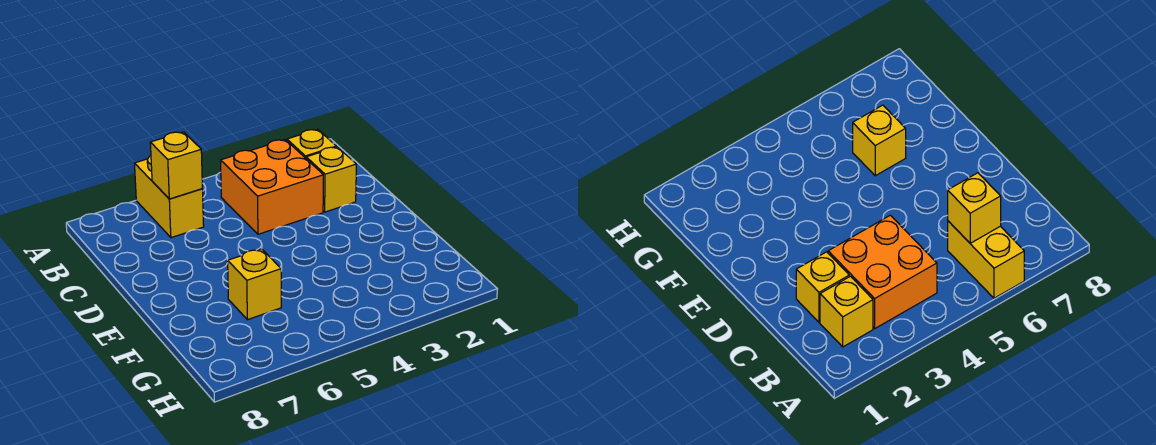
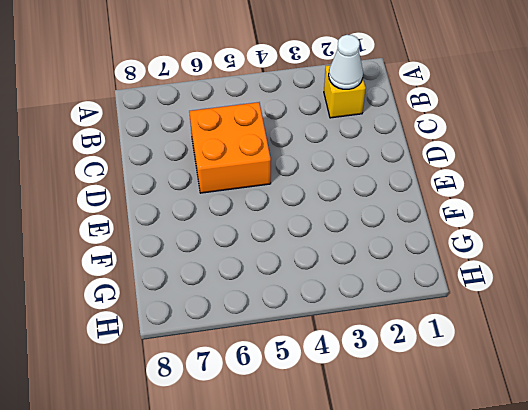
white 1x1 cone [329,35,363,89] -> none
orange 2x2 brick [189,102,271,193] -> orange 2x2 brick moved to [221,140,323,234]
none -> yellow 1x2 brick [135,156,204,238]
none -> yellow 1x1 brick [306,147,357,212]

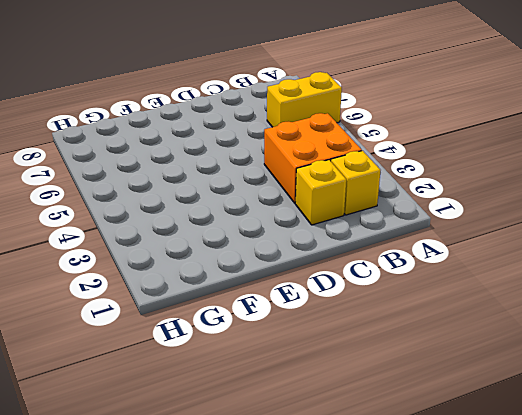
none -> yellow 1x1 brick [228,249,281,320]
none -> yellow 1x1 brick [150,132,202,199]

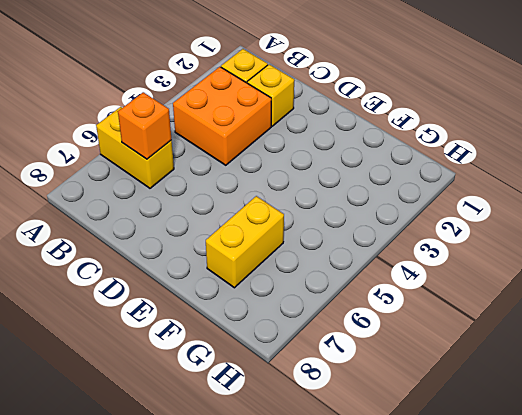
orange 1x1 brick [118,92,172,159] -> yellow 1x1 brick [150,132,202,199]
yellow 1x2 brick [206,196,284,288] -> yellow 1x1 brick [228,249,281,320]

